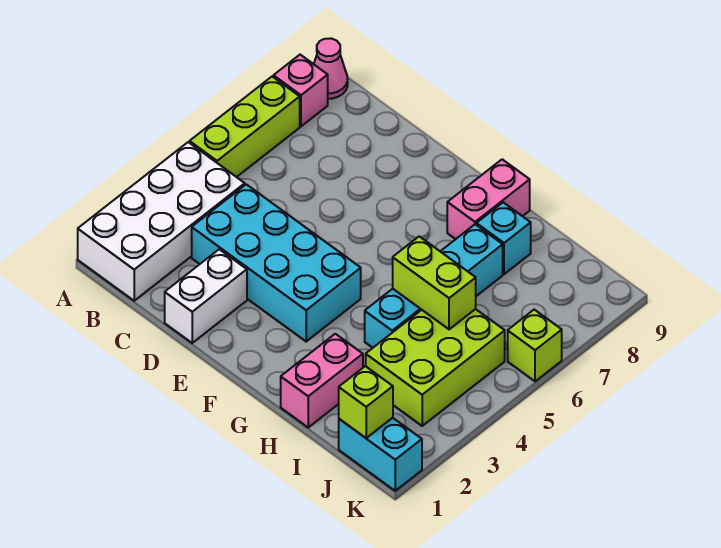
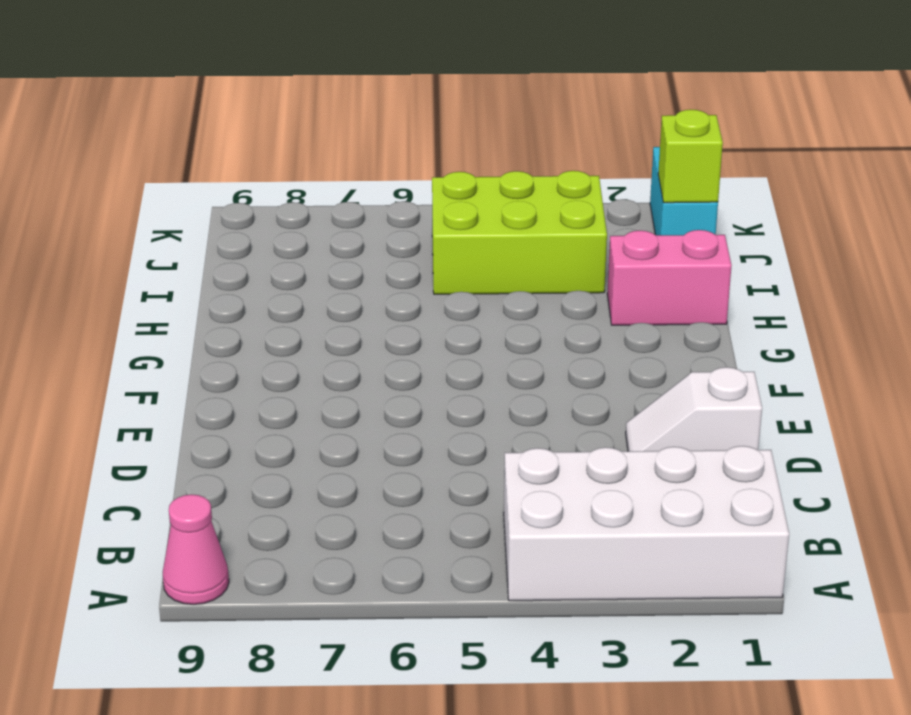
white 1x2 slope [626,367,762,451] -> white 1x2 brick [165,249,247,343]
none -> lime 1x3 brick [190,77,300,177]
none -> pink 1x1 brick [273,55,328,126]
none -> cyan 2x4 brick [192,184,361,341]

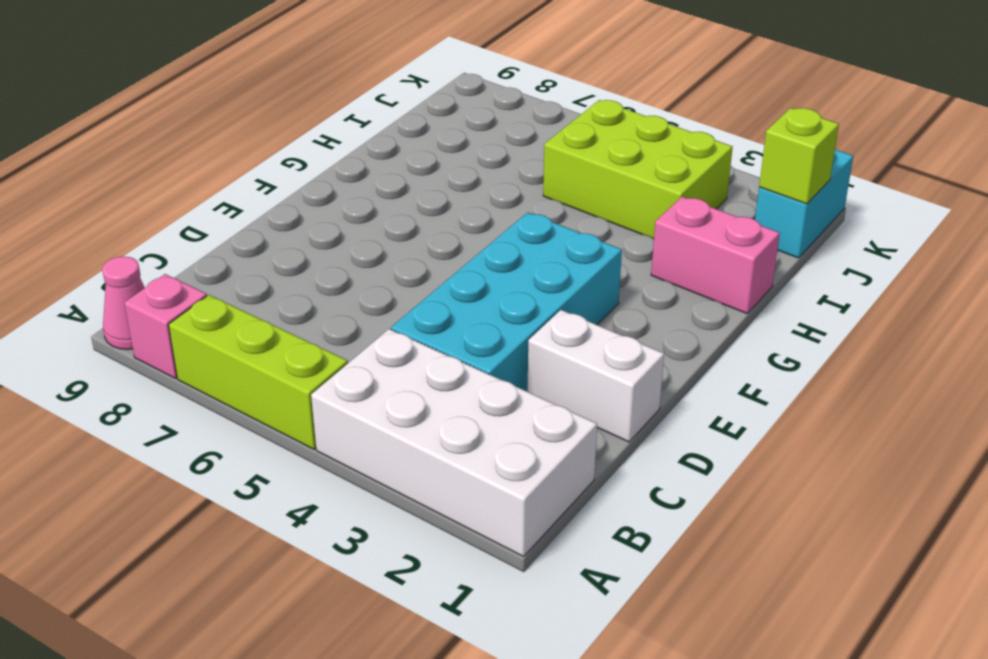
none -> pink 1x2 brick [447,159,530,239]
none -> cyan 1x4 brick [365,224,503,348]
none -> cyan 1x1 brick [476,202,531,274]

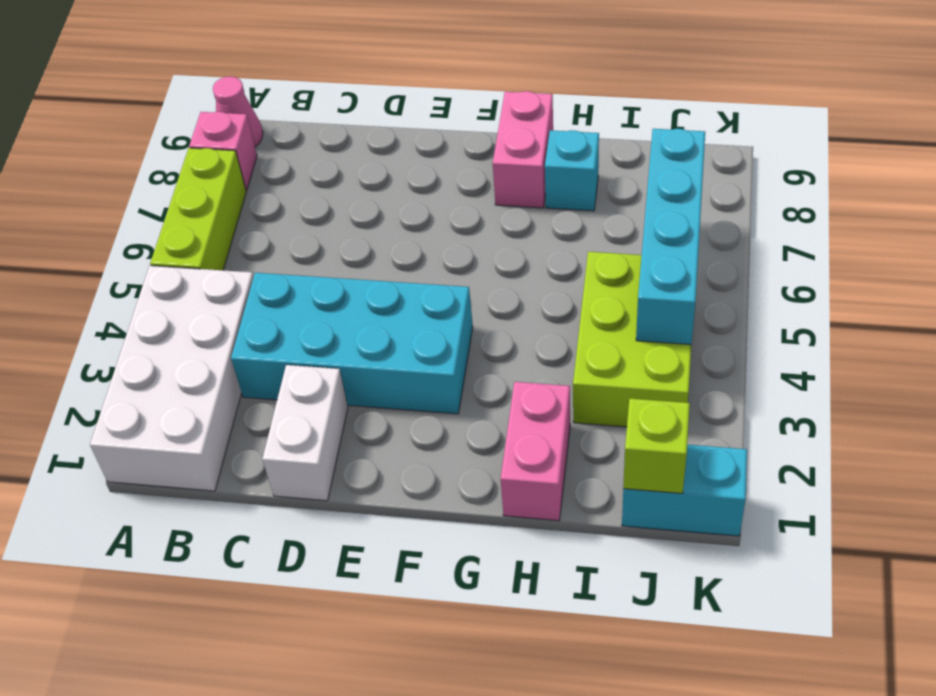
cyan 1x4 brick [636,129,705,345] -> cyan 1x4 brick moved to [365,224,503,348]
none -> lime 1x1 brick [508,310,562,381]
none -> lime 1x2 brick [393,236,476,329]

